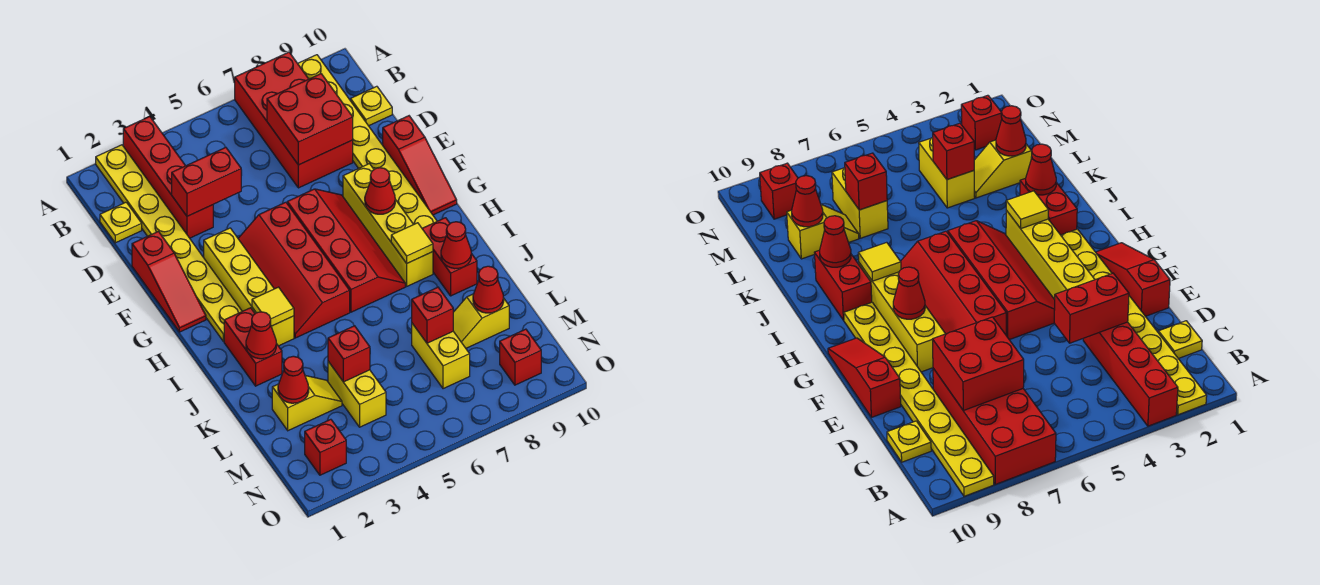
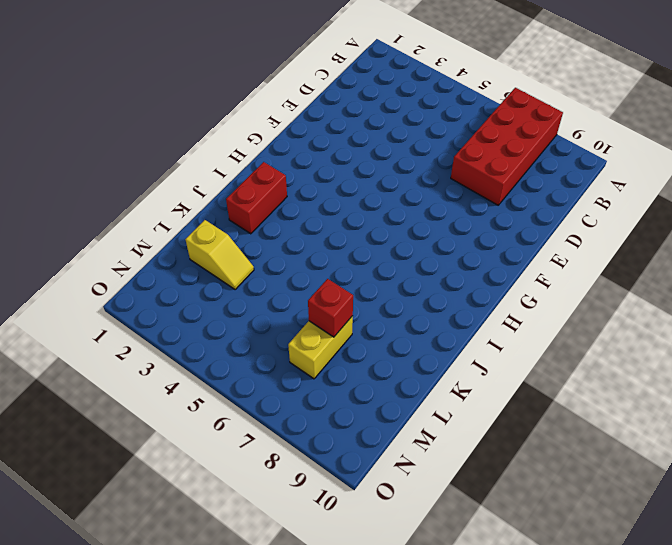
none -> yellow 1x8 plate [96,145,242,342]
none -> red 1x4 brick [123,117,213,238]
none -> yellow 1x8 plate [298,55,437,228]
none -> yellow 1x1 plate [100,202,142,243]

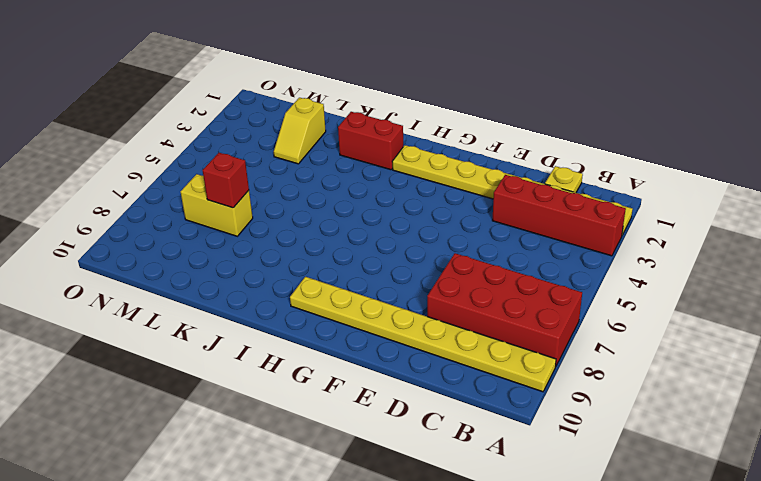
none -> yellow 1x1 plate [351,86,392,126]
none -> red 1x3 slope [132,231,206,332]
none -> red 1x3 slope [383,116,457,215]
none -> yellow 1x4 brick [204,228,294,346]

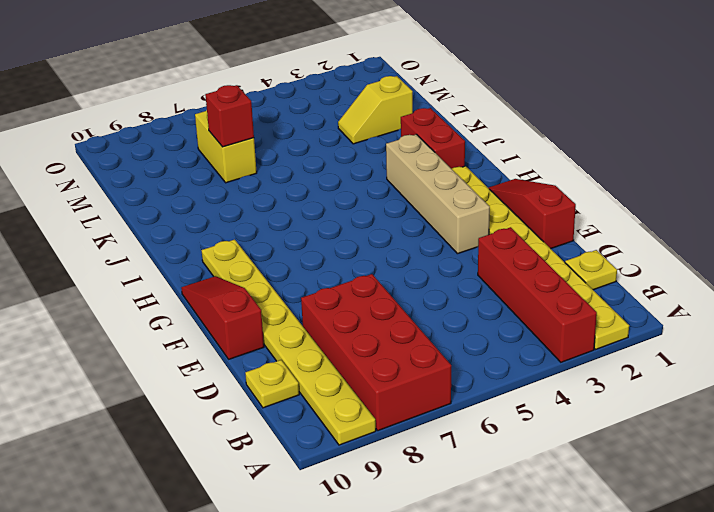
tan 1x4 brick [386,134,490,254] -> yellow 1x4 brick [204,228,294,346]
none -> red 2x4 slope [238,202,350,338]
none -> red 2x4 slope [287,189,405,312]
none -> yellow 1x4 brick [343,164,433,286]
none -> red 1x2 brick [422,218,477,296]

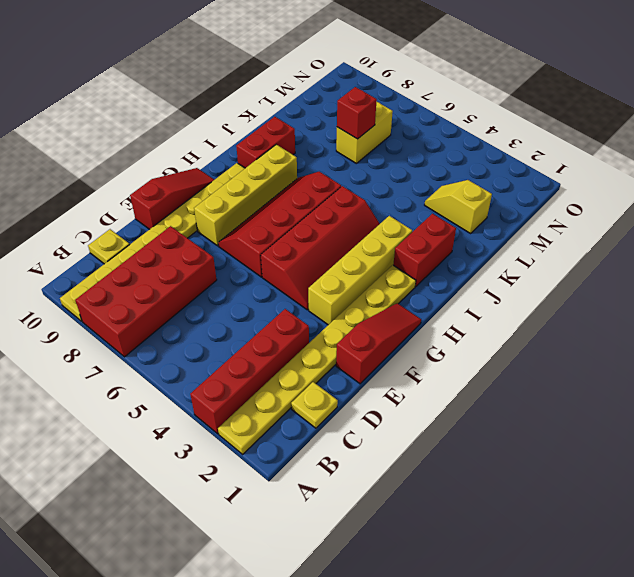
none -> yellow 1x2 brick [328,361,386,427]
none -> yellow 1x2 slope [453,294,509,348]
none -> red 1x1 brick [305,419,346,475]
none -> red 1x1 brick [500,329,541,385]

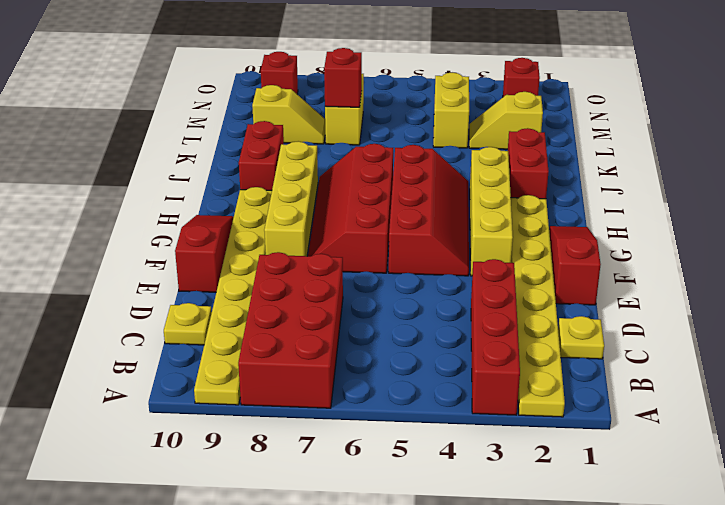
none -> red 2x2 brick [267,74,353,165]
none -> red 1x2 brick [172,147,241,216]
none -> red 1x1 cone [365,168,395,214]
none -> yellow 1x1 tile [252,287,294,326]

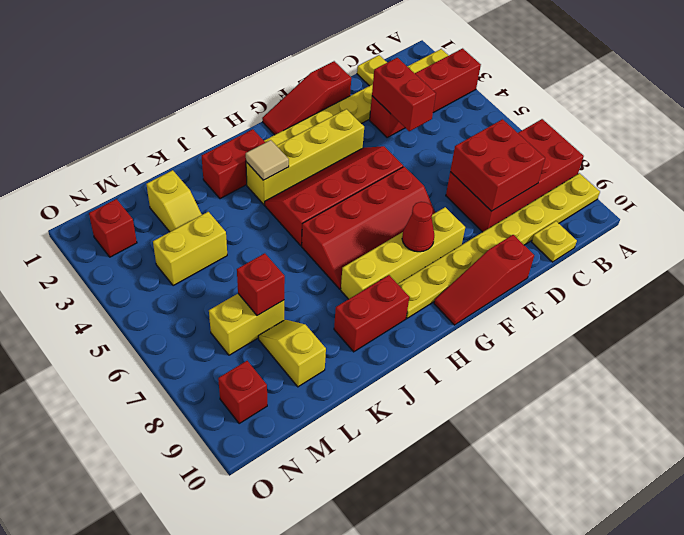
tan 1x1 tile [246,140,289,180] -> yellow 1x1 tile [252,287,294,326]
none -> yellow 1x1 tile [391,223,433,263]
none -> red 1x1 cone [246,312,276,359]
none -> red 1x1 cone [441,222,471,269]
none -> red 1x1 cone [278,356,309,403]

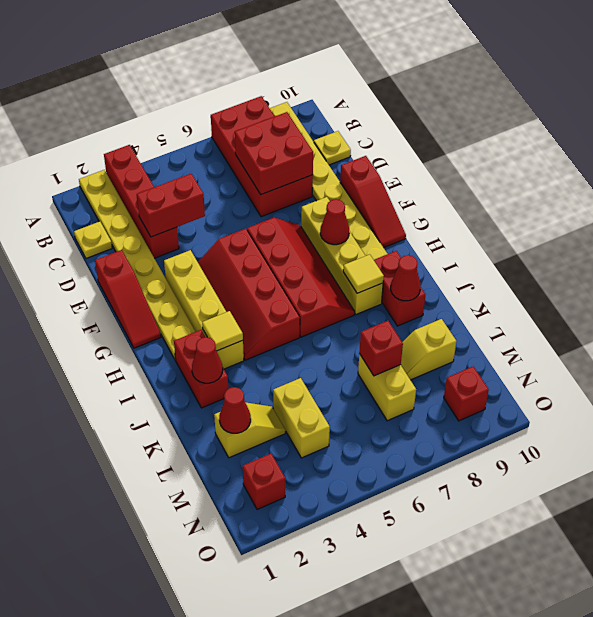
none -> red 1x1 brick [328,326,370,382]
none -> red 1x1 cone [473,266,504,313]

